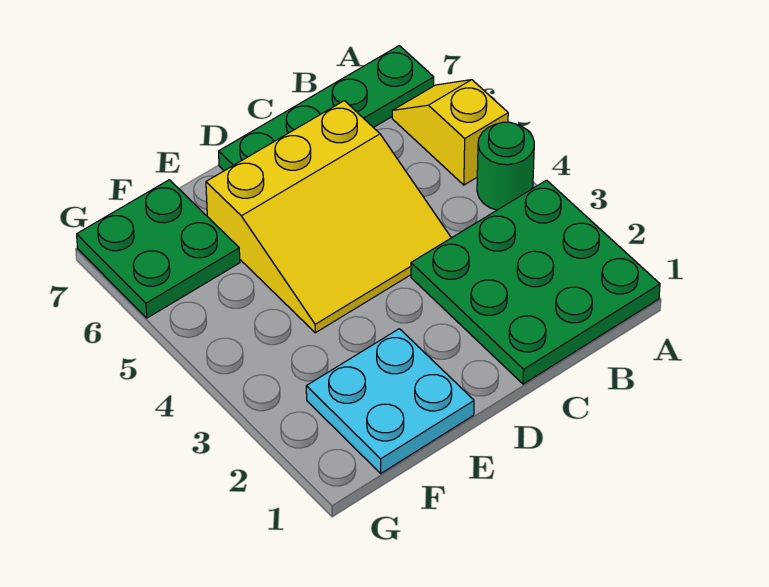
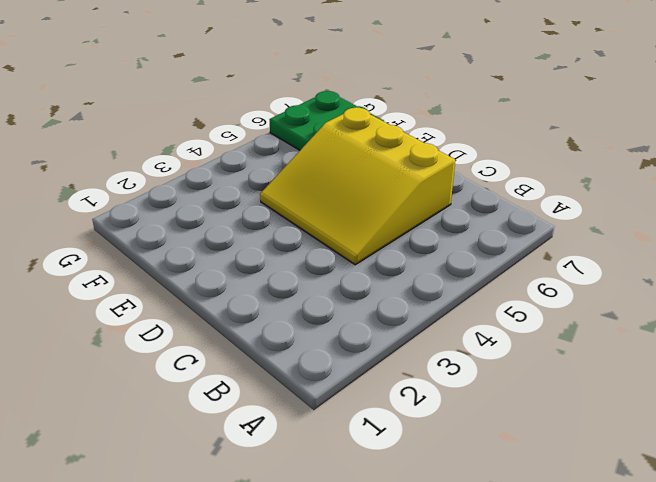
none -> green 3x3 plate [411,180,660,384]
none -> green 1x1 round brick [477,122,534,210]

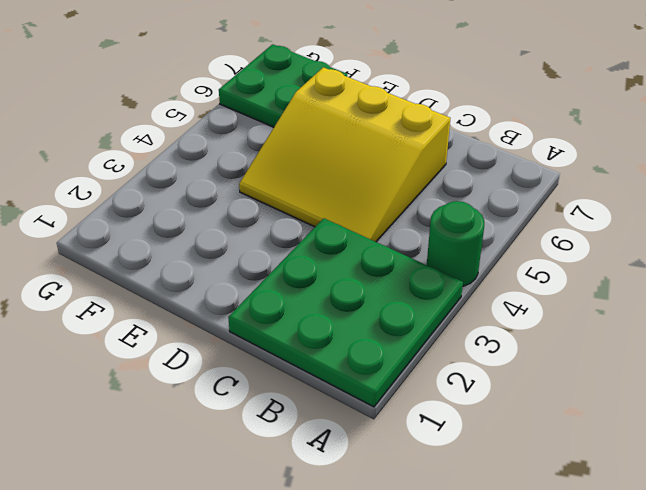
none -> yellow 1x2 slope [392,80,508,185]
none -> green 1x4 plate [219,46,434,171]

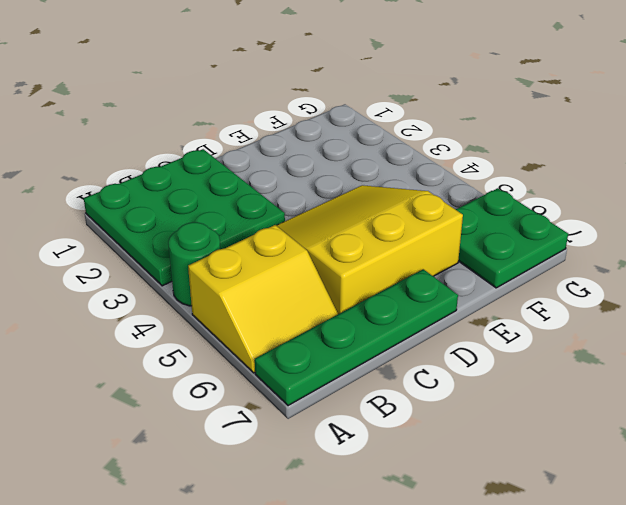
yellow 2x2 slope [188,225,338,373] -> yellow 1x2 slope [392,80,508,185]
none -> cyan 2x2 plate [306,329,474,473]

